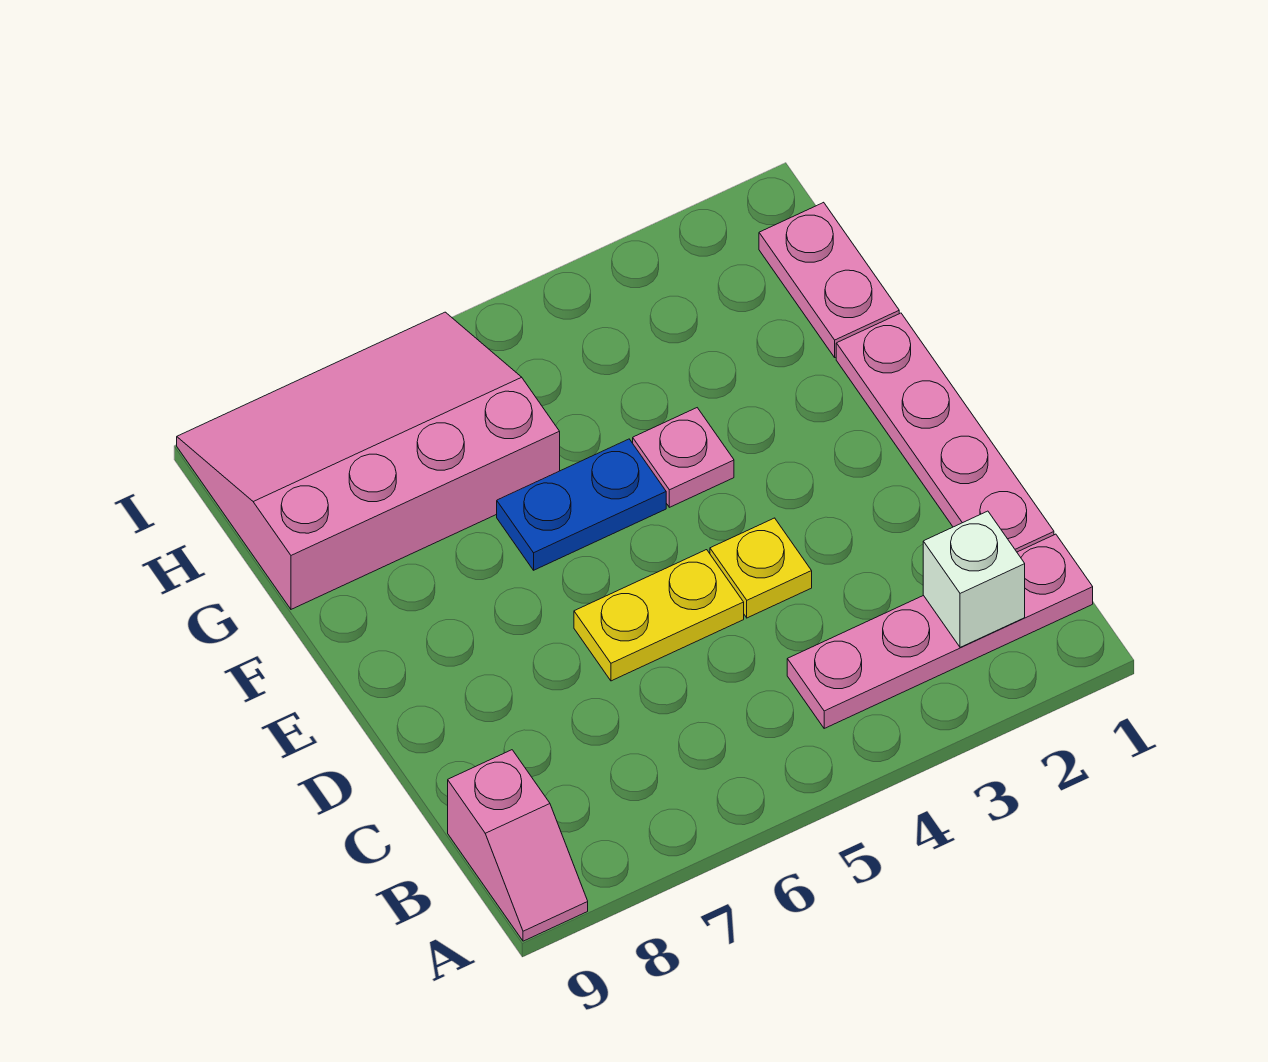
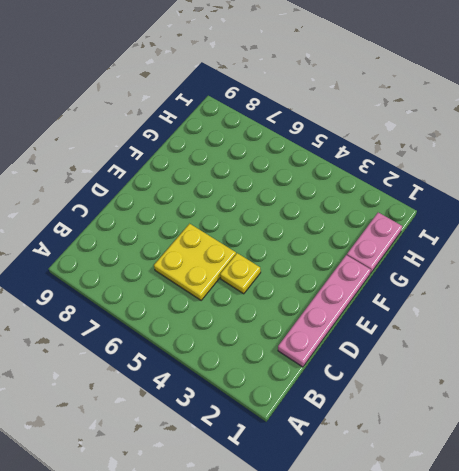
yellow 2x2 plate [154,224,236,300] -> yellow 1x2 plate [574,550,744,681]
none -> pink 1x2 slope [448,750,588,941]
none -> pink 1x4 plate [787,534,1093,728]

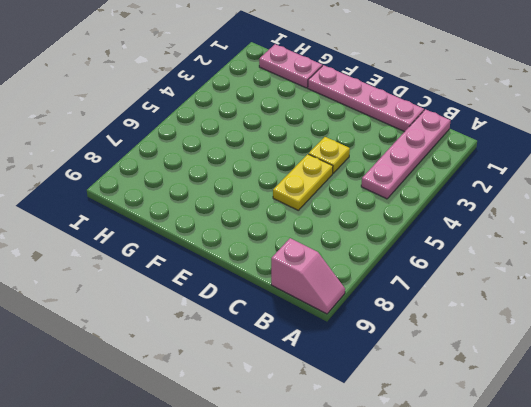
none -> pink 1x1 plate [633,408,734,507]
none -> blue 1x2 plate [497,439,666,570]

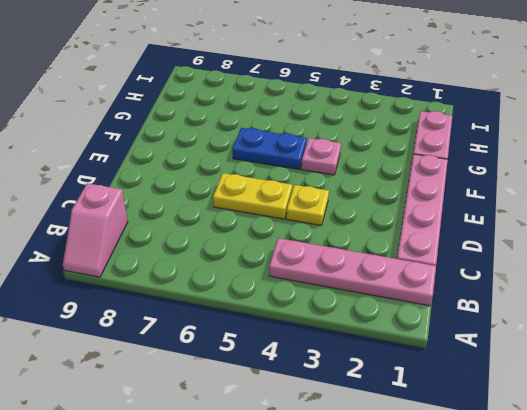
none -> pink 3x4 slope [177,312,560,609]
none -> white 1x1 brick [923,511,1025,647]

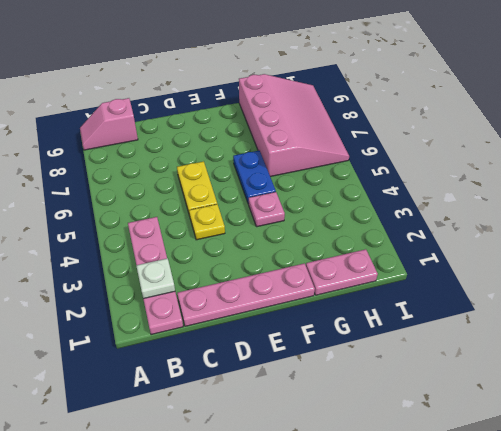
white 1x1 plate [136,258,175,299] -> white 1x1 brick [923,511,1025,647]

